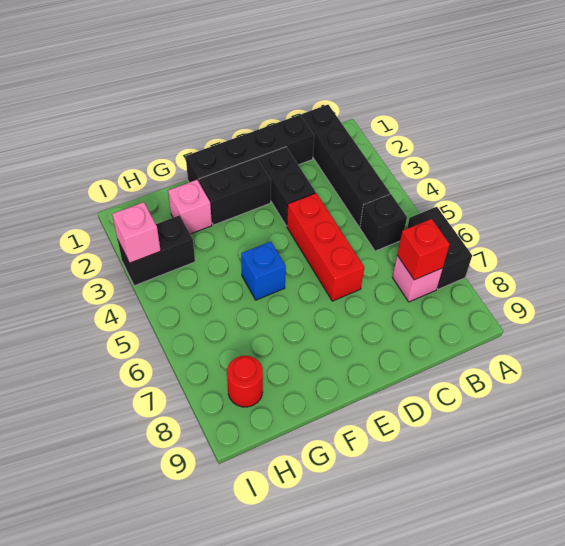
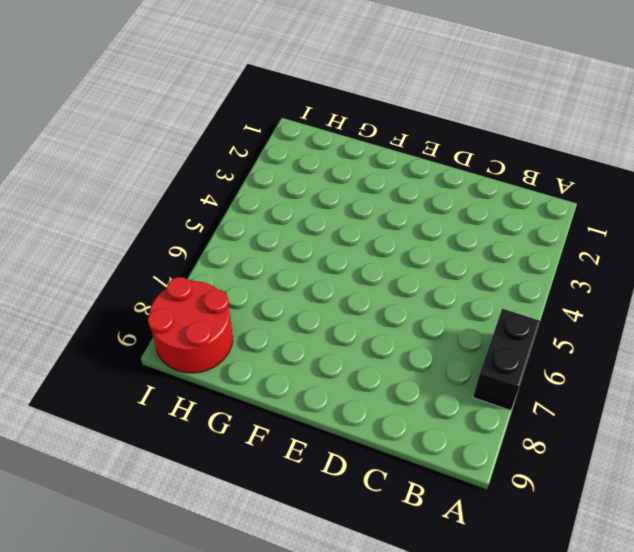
red 2x2 round brick [148,277,233,373] -> red 1x1 round brick [227,356,263,407]
none -> black 1x4 brick [302,105,390,227]
none -> black 1x1 brick [360,194,407,251]
none -> pink 1x1 brick [392,255,443,302]

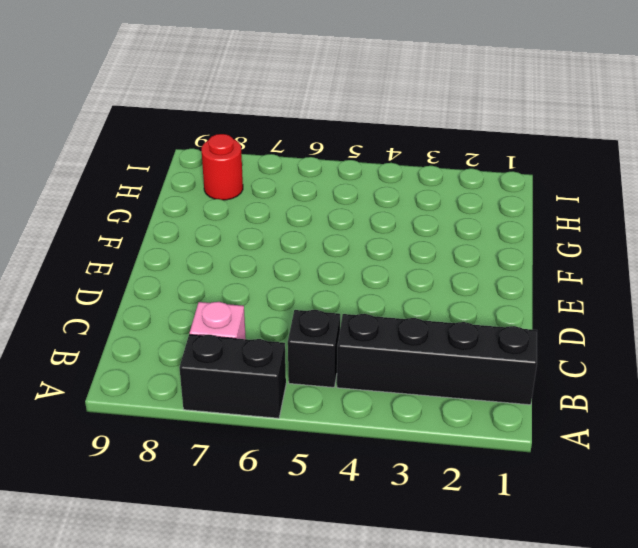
none -> black 1x4 brick [186,115,314,182]
none -> black 1x2 brick [259,147,316,226]
none -> red 1x3 brick [287,193,364,301]

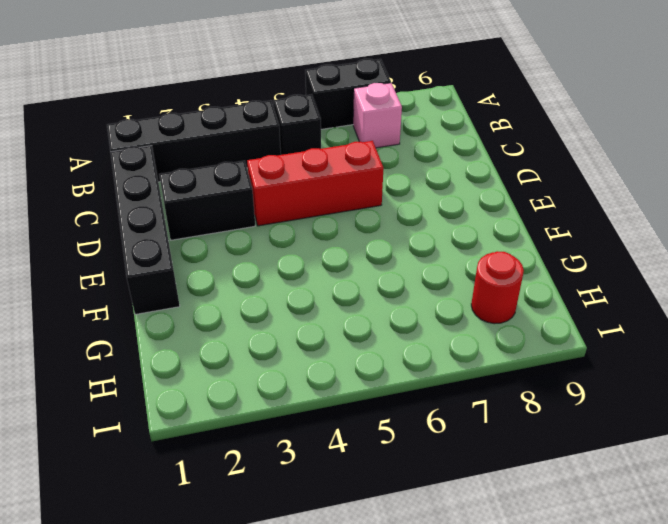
none -> black 1x2 brick [199,158,271,225]
none -> blue 1x1 brick [241,242,286,300]
none -> pink 1x1 brick [168,180,212,234]

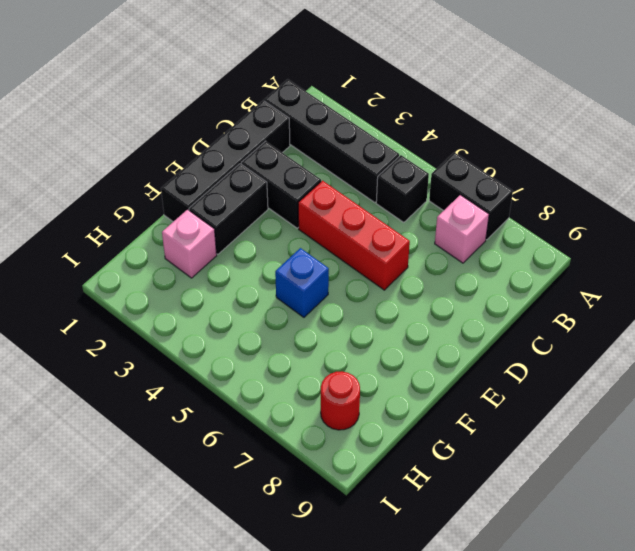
none -> black 1x2 brick [118,215,195,286]
none -> red 1x1 brick [397,219,450,280]
none -> pink 1x1 brick [112,202,161,263]

